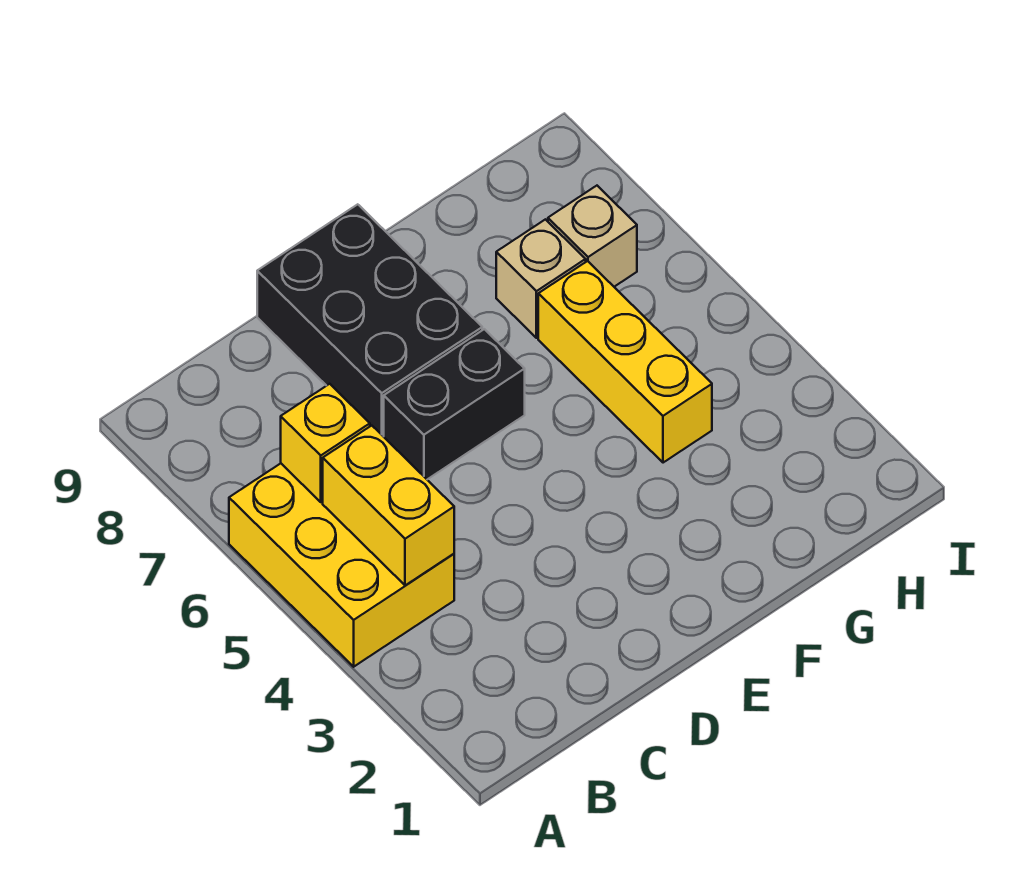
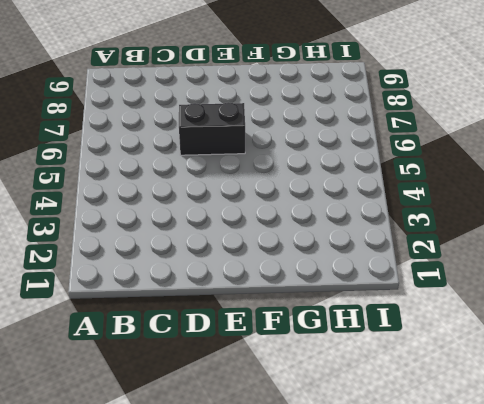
none -> yellow 2x3 brick [229,463,454,667]
none -> black 2x3 brick [257,204,482,437]

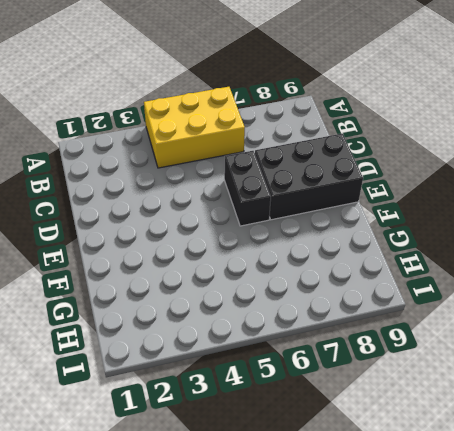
none -> yellow 1x3 brick [538,261,712,463]
none -> tan 1x1 brick [496,219,586,338]

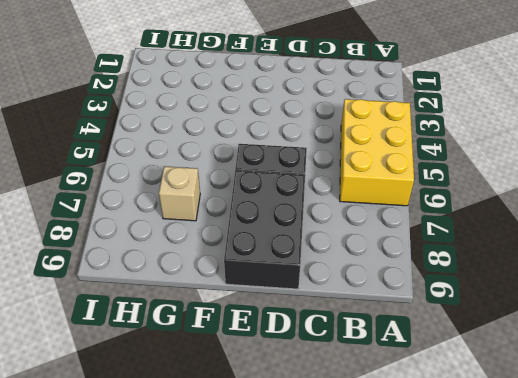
none -> yellow 1x3 brick [538,261,712,463]
none -> tan 1x1 brick [548,186,637,287]

